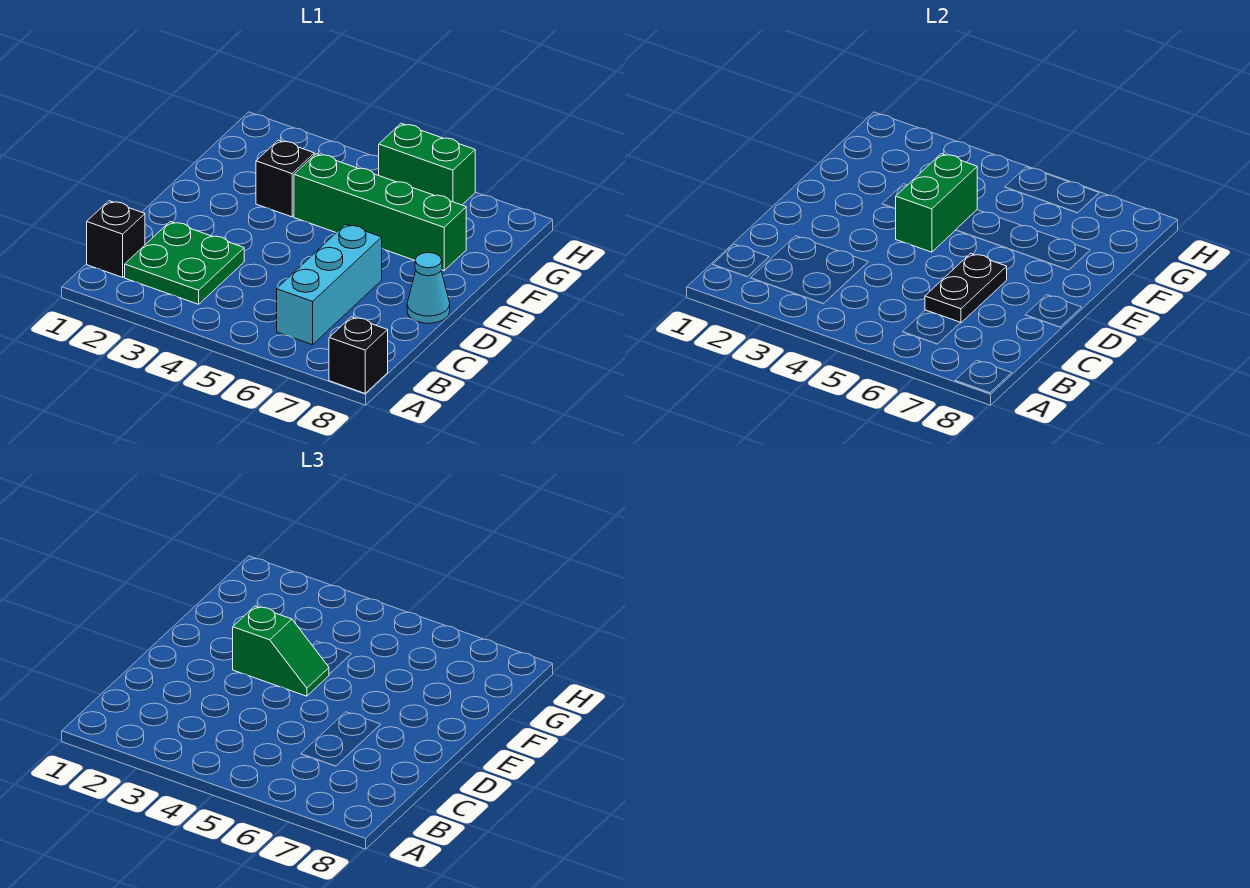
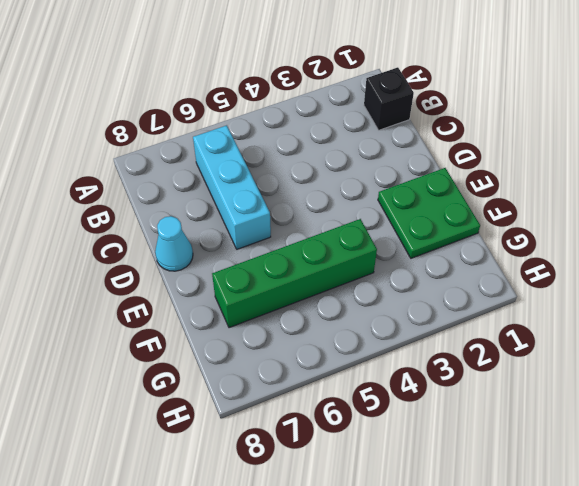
green 2x2 plate [378,168,480,258] -> green 2x2 plate moved to [125,222,244,304]
none -> black 1x1 brick [329,317,388,393]
none -> black 1x1 brick [256,140,314,217]

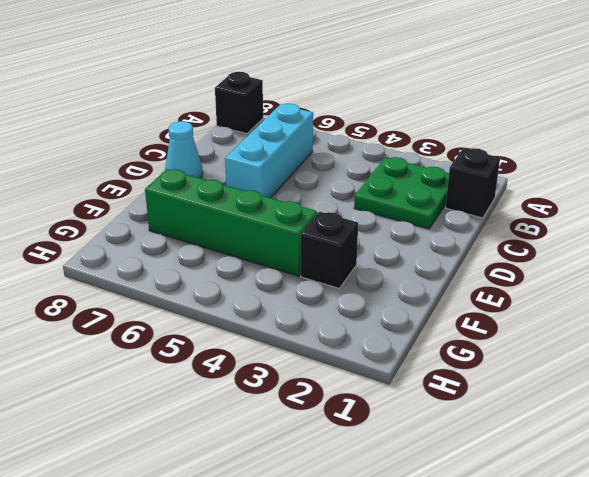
none -> green 1x2 brick [379,123,475,205]
none -> black 1x2 plate [925,253,1007,323]

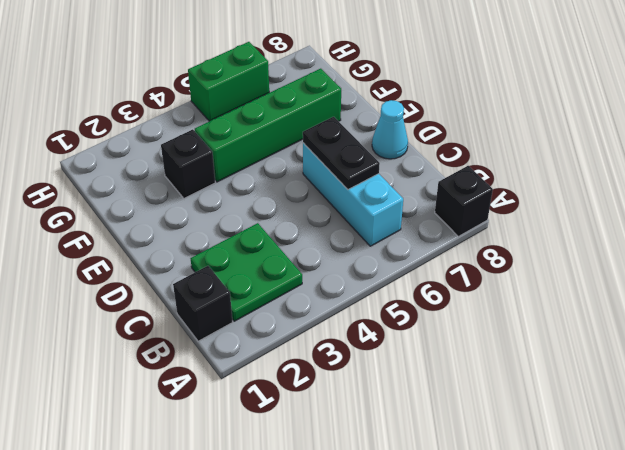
none -> green 1x2 brick [896,154,977,252]
none -> green 1x2 slope [233,606,329,696]

